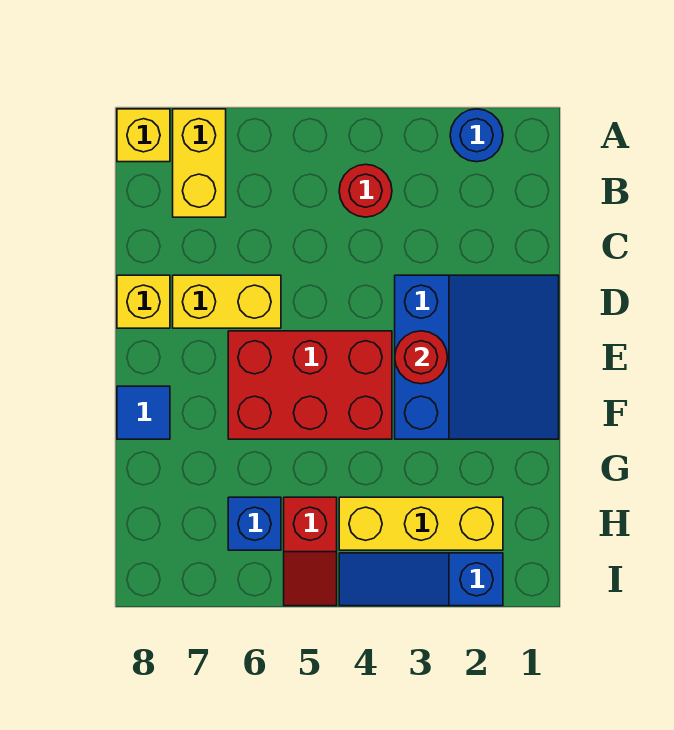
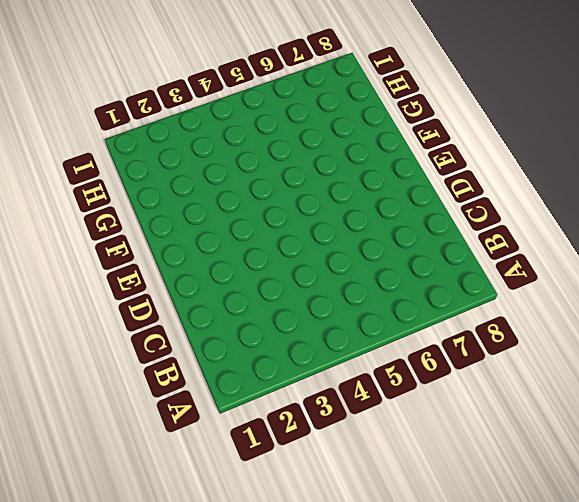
none -> blue 1x1 round brick [450,109,503,162]
none -> yellow 1x2 brick [173,109,226,217]
none -> yellow 1x1 brick [117,109,170,162]

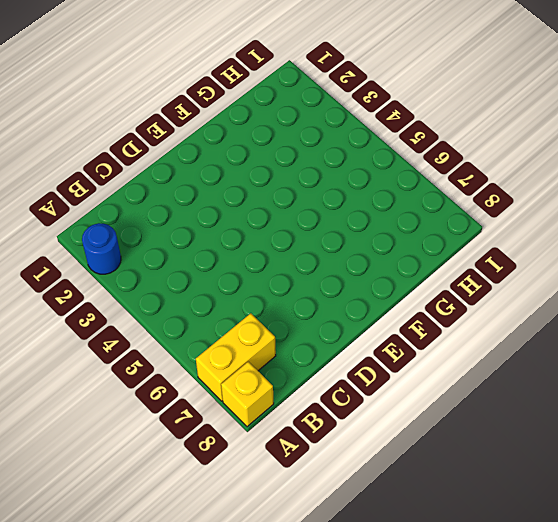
none -> red 1x1 round brick [339,164,392,217]
none -> blue 3x3 slope [395,275,559,439]
none -> yellow 1x2 brick [173,275,281,328]

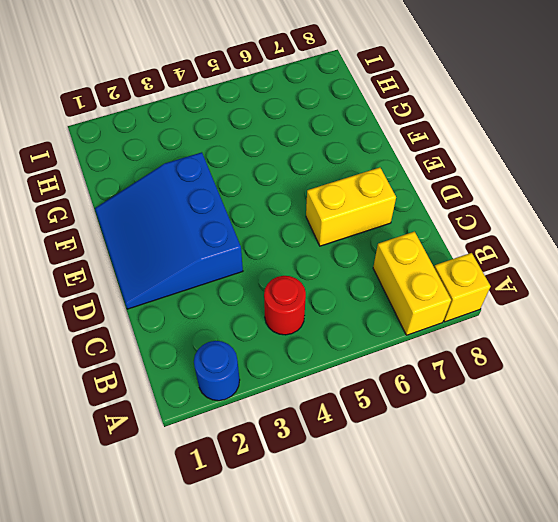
none -> yellow 1x1 brick [117,275,170,328]
none -> red 2x3 brick [228,331,392,439]
none -> blue 1x1 tile [117,386,170,439]

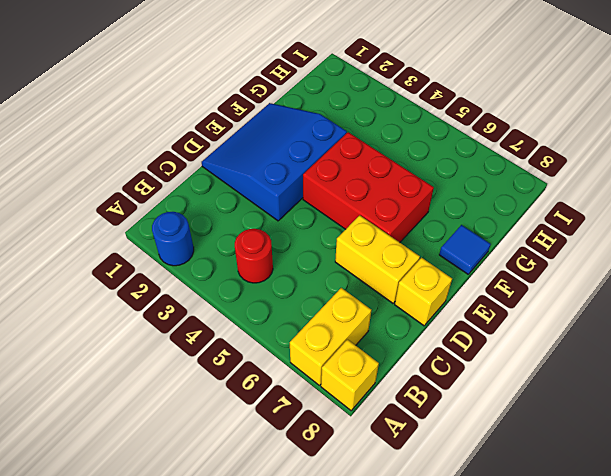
none -> yellow 1x3 brick [339,497,503,550]
none -> red 1x2 slope [284,497,337,606]
none -> blue 1x1 brick [228,497,281,550]

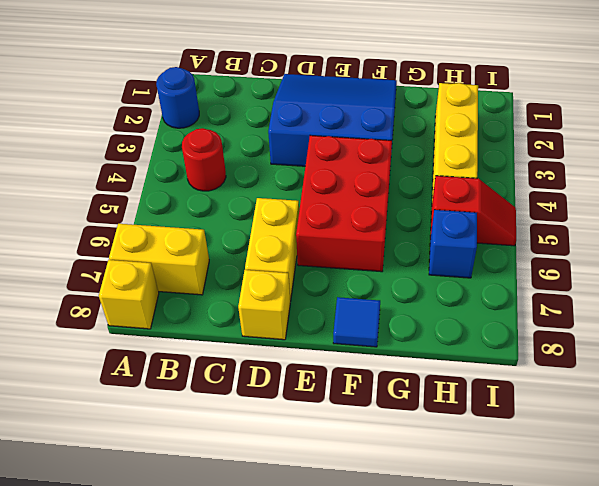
none -> blue 1x3 slope [339,553,503,606]
none -> red 1x1 round brick [395,331,448,384]

